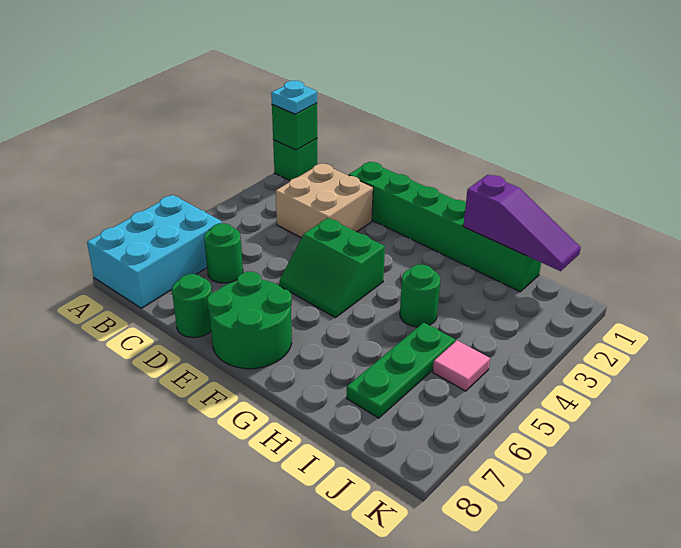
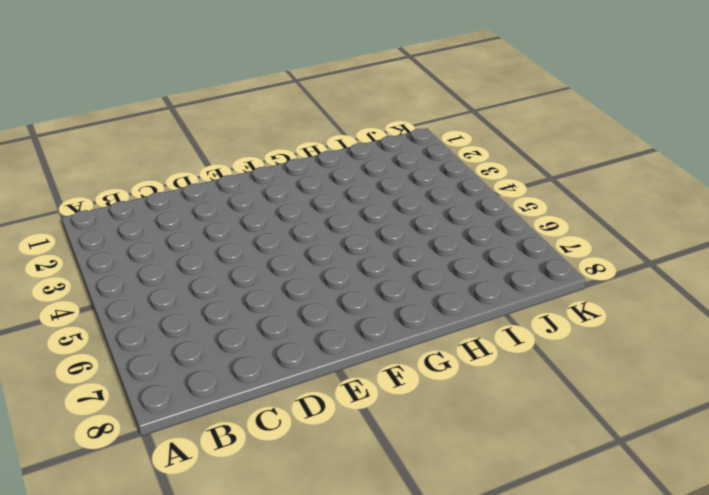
none -> green 1x1 brick [273,139,317,180]
none -> cyan 2x3 brick [87,195,222,308]
none -> tan 2x2 brick [276,163,373,238]

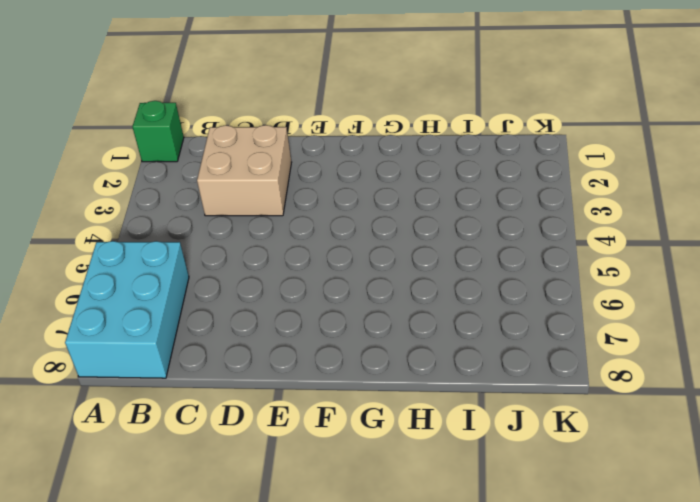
none -> green 1x1 round brick [204,223,243,283]
none -> green 1x6 brick [349,162,541,292]
none -> green 1x1 round brick [172,274,212,338]

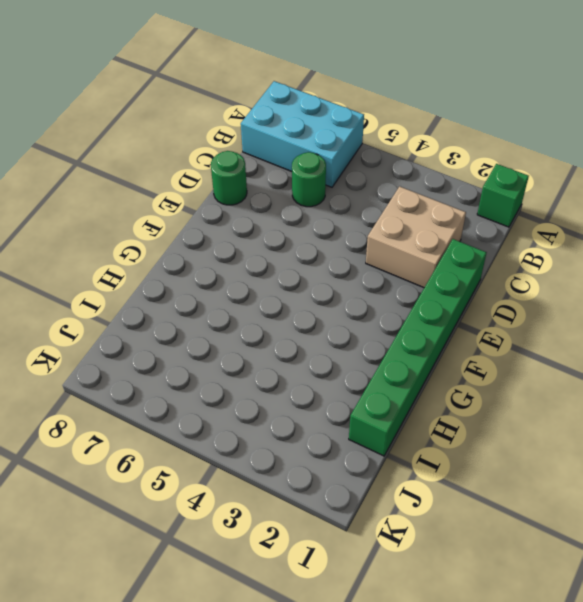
none -> green 2x2 slope [280,218,385,318]
none -> green 2x2 round brick [207,272,292,369]
none -> green 1x1 round brick [400,265,440,327]

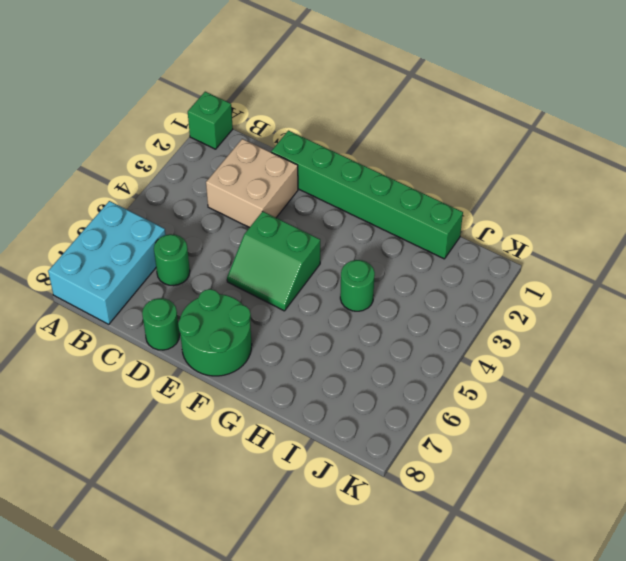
none -> green 1x3 plate [347,323,455,418]
none -> pink 1x1 tile [433,341,490,391]
none -> green 1x1 brick [272,103,317,150]

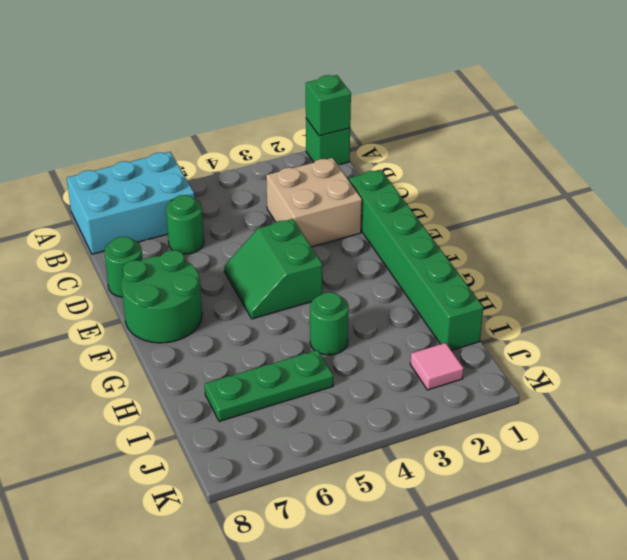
pink 1x1 tile [410,343,464,390] -> pink 1x1 tile moved to [433,341,490,391]
none -> purple 1x3 slope [463,175,581,271]
none -> cyan 1x1 plate [271,81,317,114]

